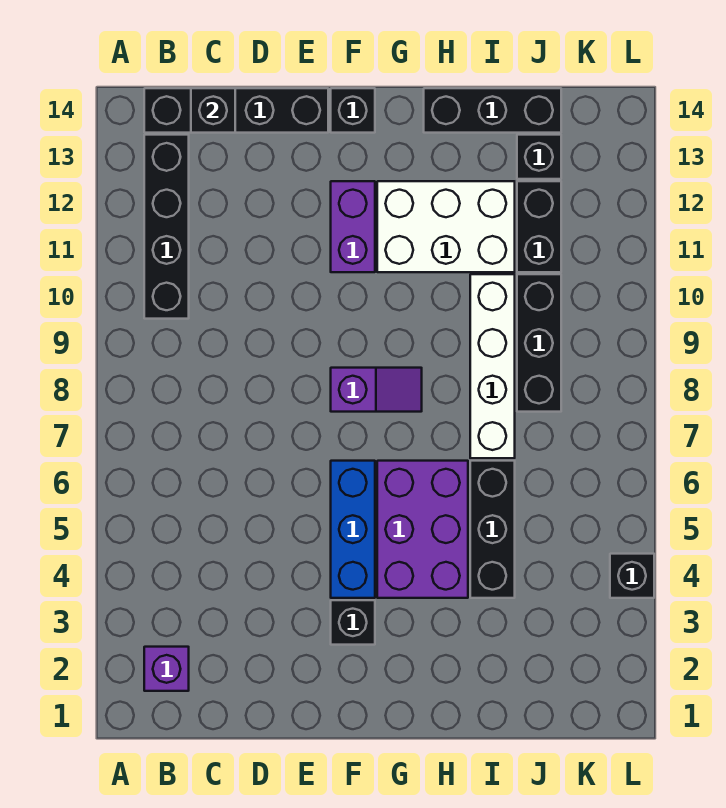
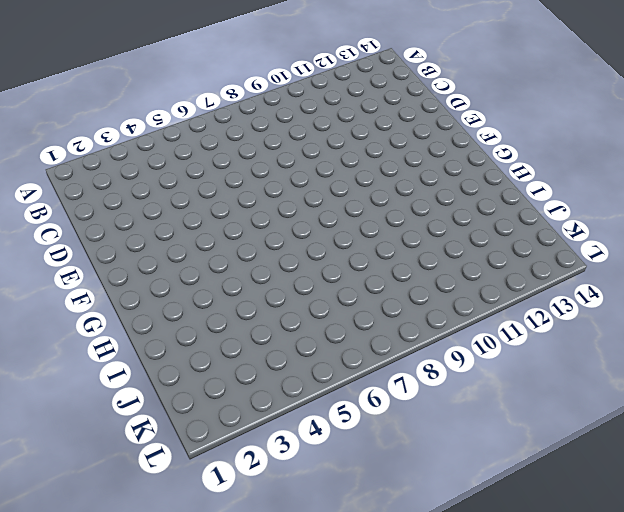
none -> purple 1x1 brick [144,647,189,691]
none -> black 1x4 brick [144,135,189,319]
none -> black 1x4 brick [144,88,328,133]

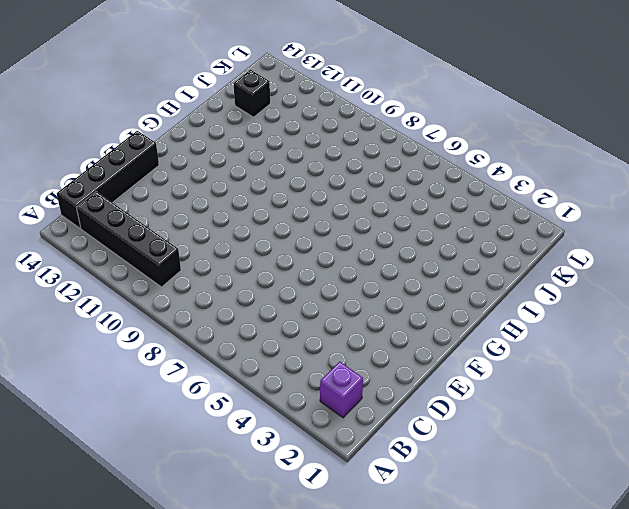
none -> black 1x1 brick [331,600,375,645]
none -> blue 1x3 brick [331,461,375,598]
none -> purple 1x2 slope [331,368,422,412]

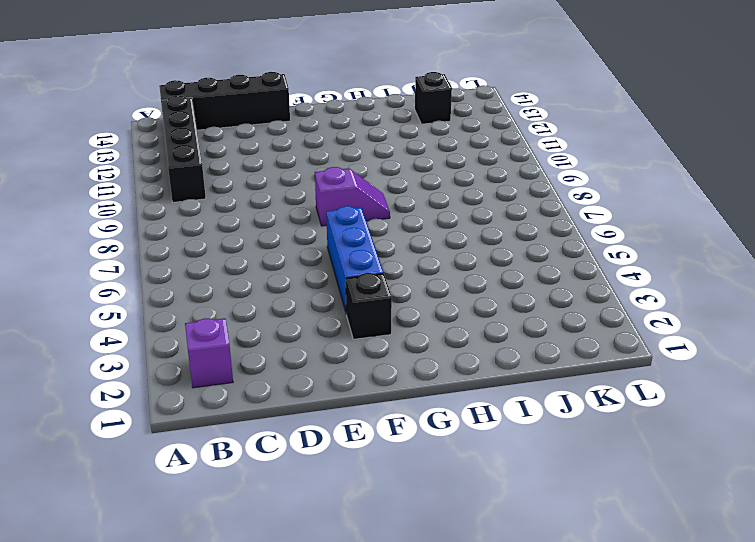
none -> purple 1x2 brick [331,181,375,272]
none -> black 1x1 brick [331,88,375,133]
none -> purple 2x3 brick [377,461,468,598]

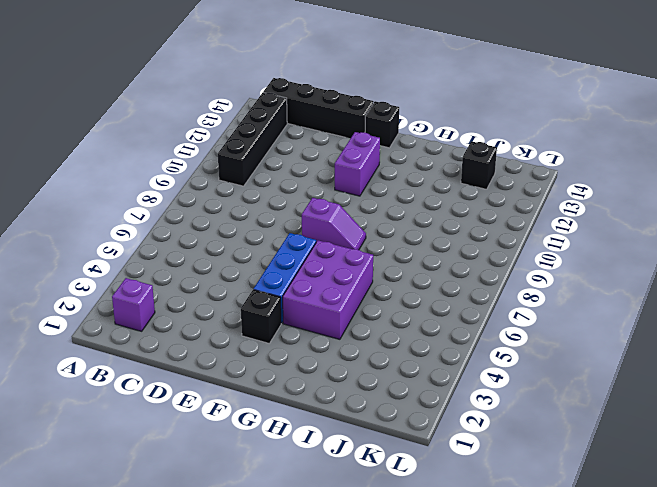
none -> white 2x3 brick [377,181,515,272]
none -> black 1x3 brick [424,88,561,133]
none -> black 1x3 brick [470,461,515,598]

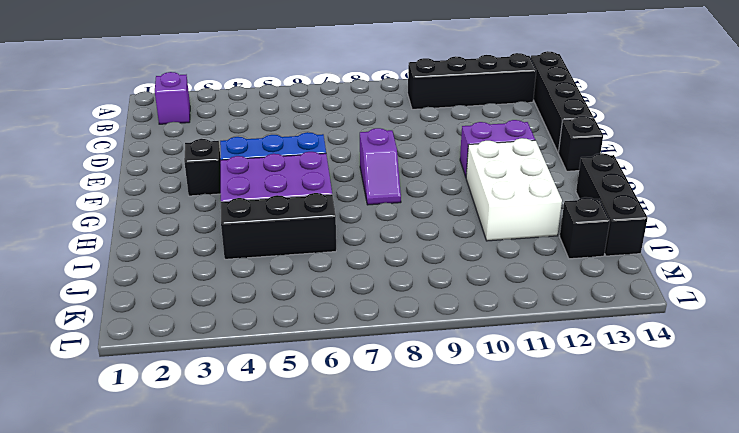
none -> white 1x4 brick [470,274,515,458]
none -> black 1x3 brick [517,274,561,412]
none -> black 1x2 brick [517,181,561,272]

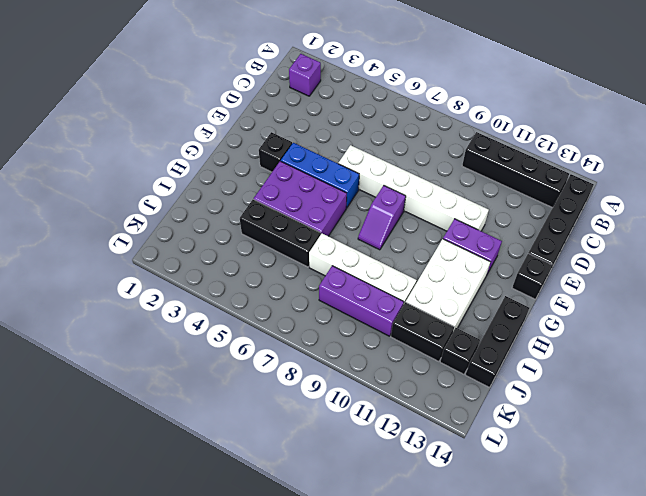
white 1x6 brick [338,145,489,231] -> none
purple 1x3 brick [319,266,404,336] -> black 1x3 brick [517,274,561,412]
none -> black 1x1 brick [610,554,654,598]
none -> black 1x1 brick [191,88,235,133]

